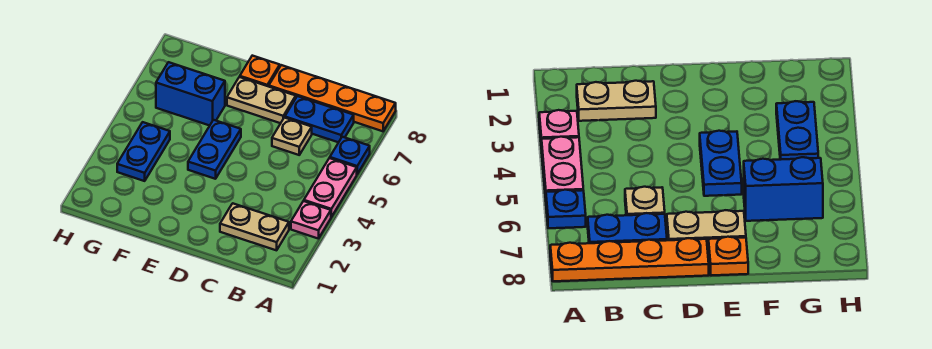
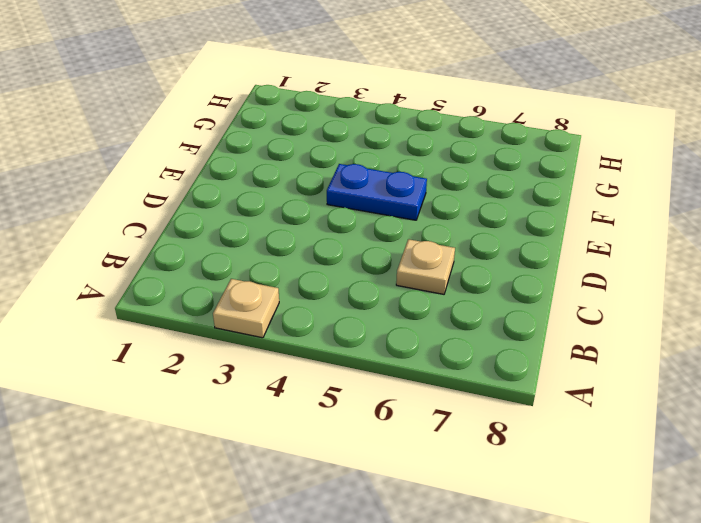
tan 1x1 plate [213,279,279,338] -> pink 1x1 plate [291,201,331,239]
none -> pink 1x2 plate [304,158,357,217]
none -> blue 1x1 plate [330,137,370,174]
none -> orange 1x4 plate [269,65,396,131]

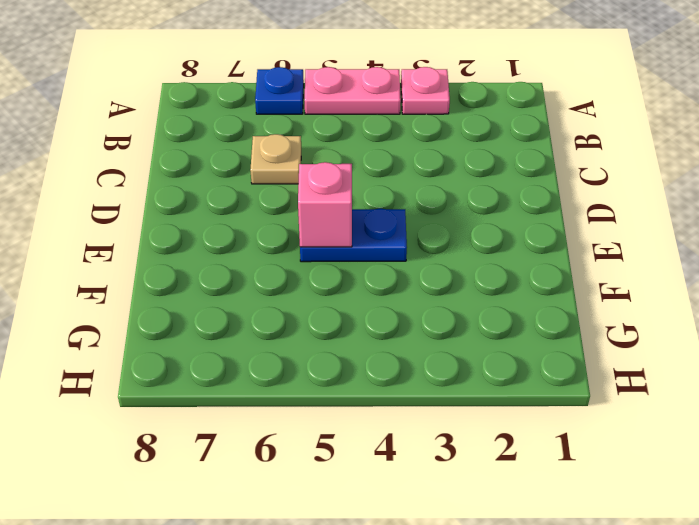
pink 1x1 brick [298,162,352,247] -> none
none -> orange 1x4 plate [269,65,396,131]
none -> tan 1x2 plate [220,203,289,250]
none -> blue 1x2 plate [285,96,354,142]

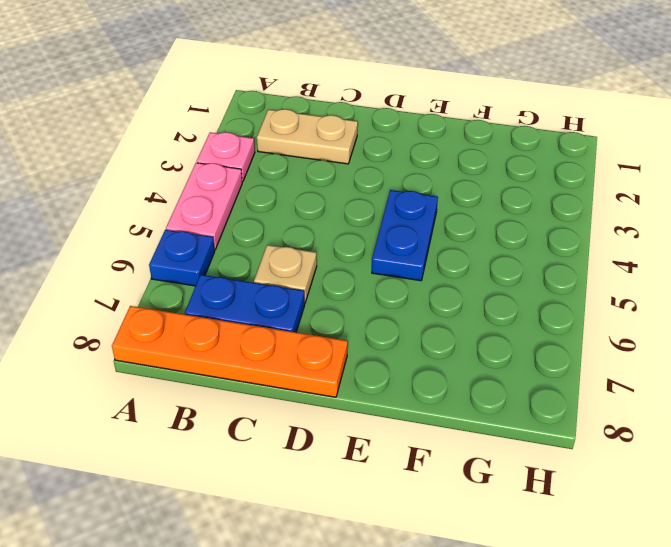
none -> tan 1x2 plate [227,77,296,123]
none -> orange 1x1 plate [240,56,280,86]
none -> blue 1x2 brick [156,62,225,126]

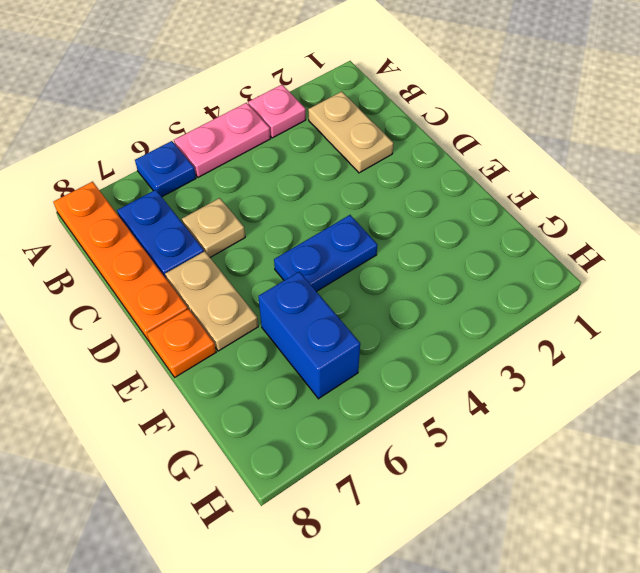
none -> blue 1x2 plate [117,122,170,181]

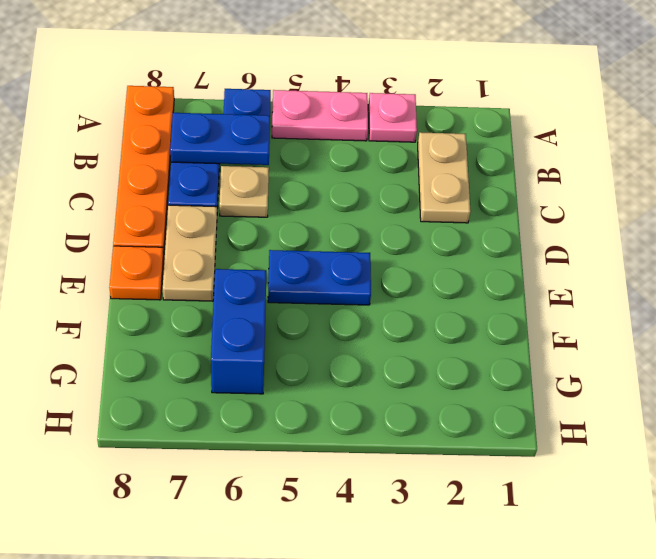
blue 1x2 plate [170,113,270,165] -> blue 1x2 plate moved to [117,122,170,181]

